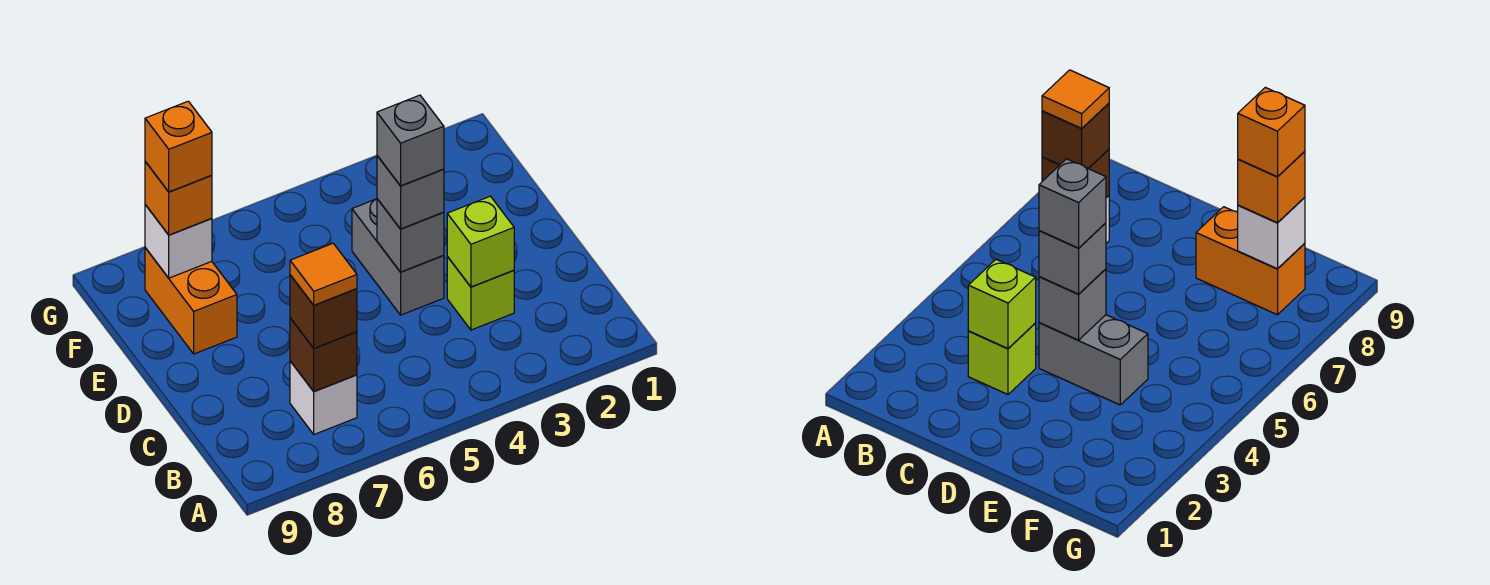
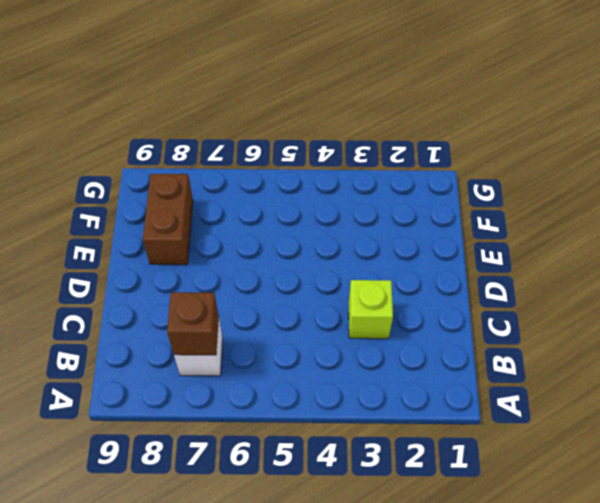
brown 1x2 brick [143,174,193,265] -> orange 1x2 brick [145,248,237,354]
none -> grey 1x2 brick [352,199,444,315]
none -> lime 1x1 brick [447,196,514,287]
none -> grey 1x1 brick [377,199,444,272]

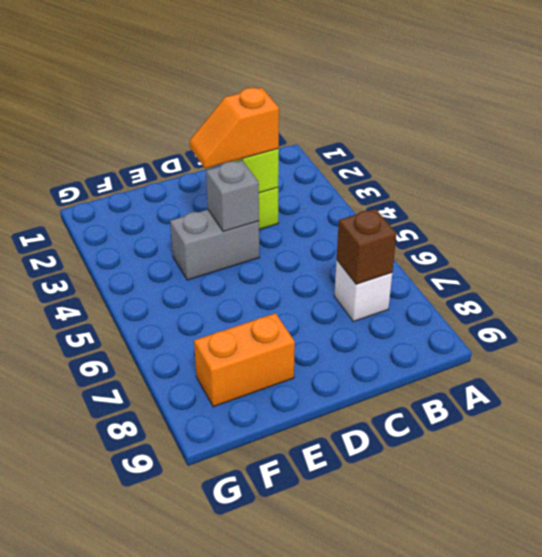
orange 1x2 slope [190,88,279,169] -> none
none -> white 1x1 brick [145,205,212,278]
none -> brown 1x1 brick [290,275,357,348]
none -> grey 1x1 brick [377,156,444,229]

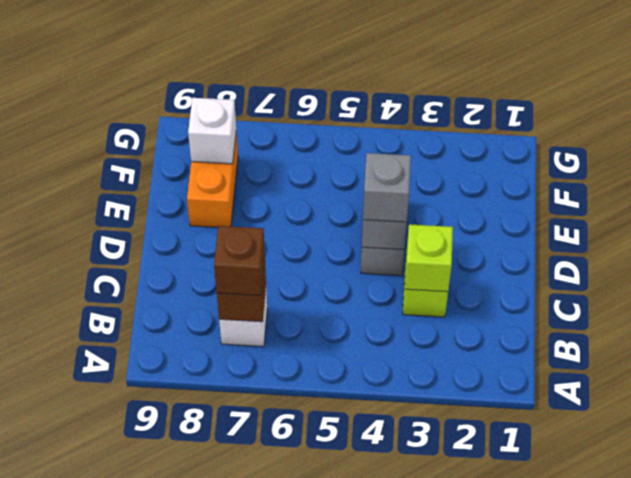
none -> orange 1x1 brick [145,162,212,235]
none -> orange 1x1 tile [290,243,357,305]
none -> grey 1x1 brick [377,95,444,186]

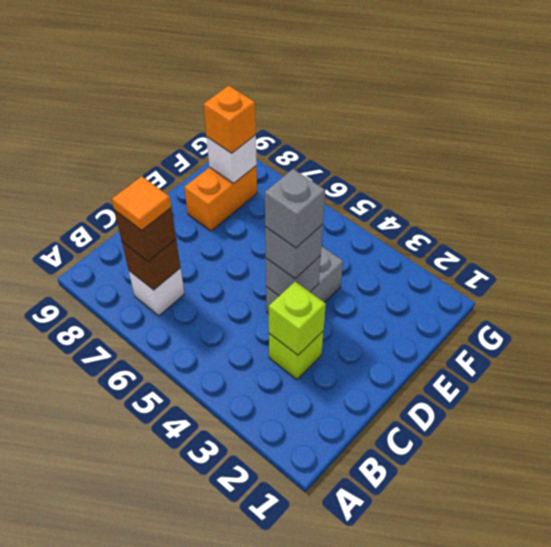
none -> orange 1x1 brick [145,101,212,192]

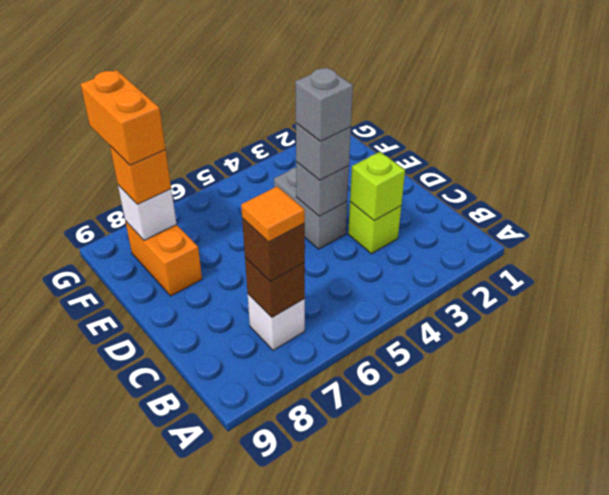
orange 1x2 brick [81,70,166,165] -> orange 1x1 brick [145,101,212,192]

